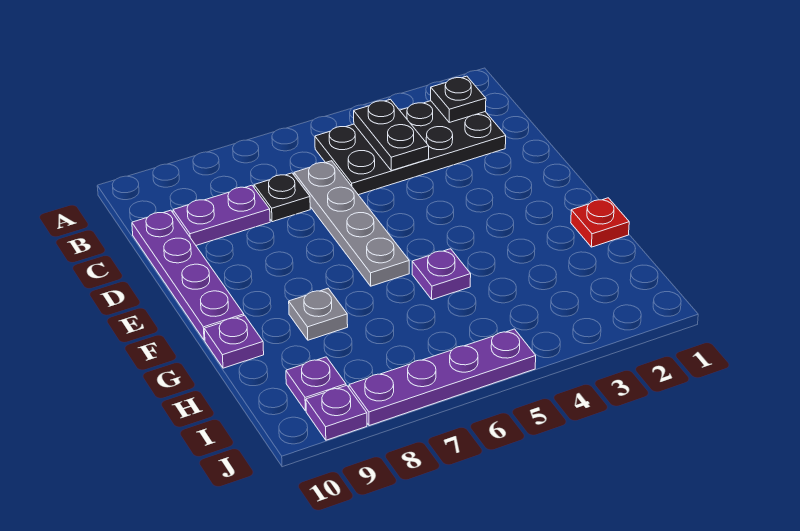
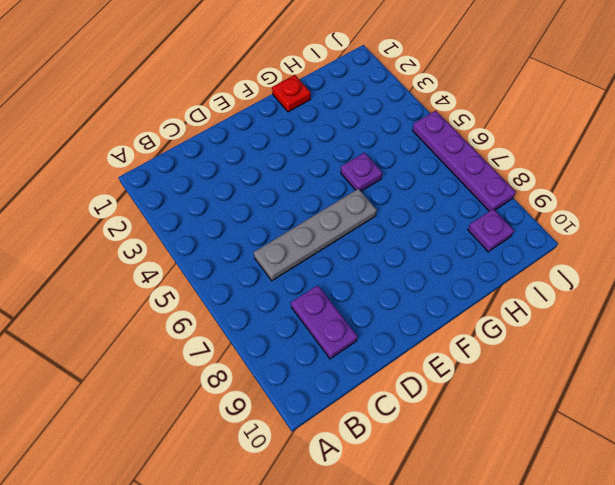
none -> black 2x4 plate [315,101,506,195]
none -> black 1x1 plate [254,173,310,222]
none -> purple 1x4 plate [132,210,244,340]

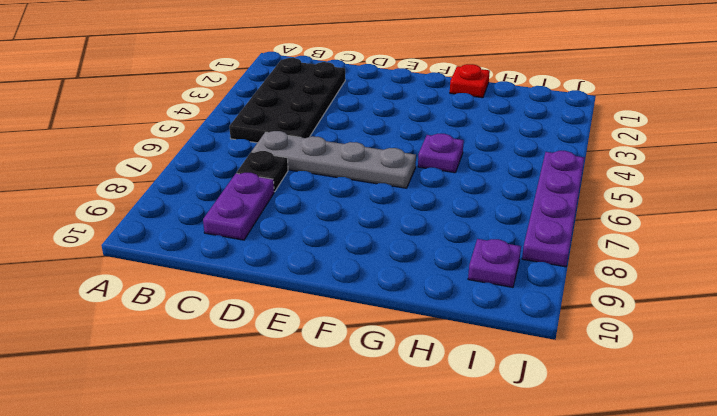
none -> purple 1x4 plate [132,210,244,340]
none -> grey 1x1 plate [289,288,348,340]
none -> purple 1x1 plate [204,315,264,368]

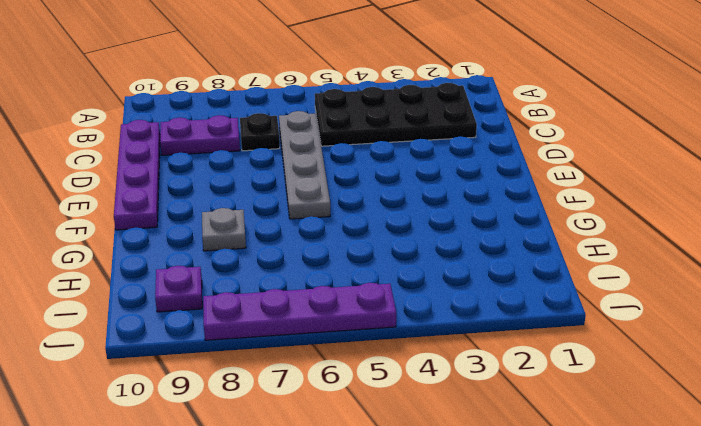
none -> red 1x1 plate [571,198,629,247]
none -> purple 1x1 plate [412,249,471,300]
none -> purple 1x1 plate [204,315,264,368]

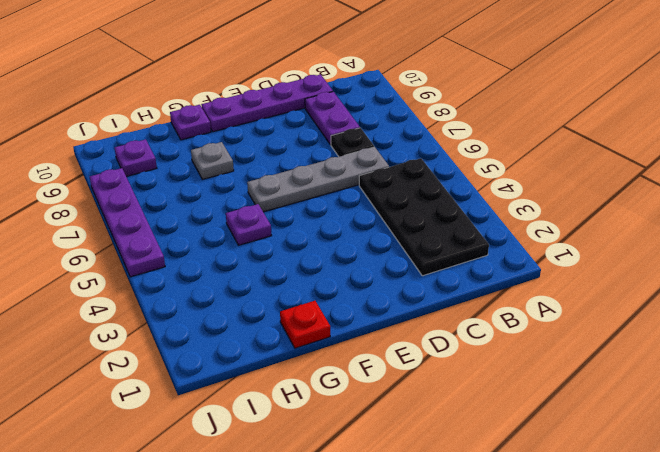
none -> purple 1x1 plate [306,385,367,440]
none -> black 1x1 plate [431,76,486,122]
none -> black 1x2 plate [354,99,429,171]

